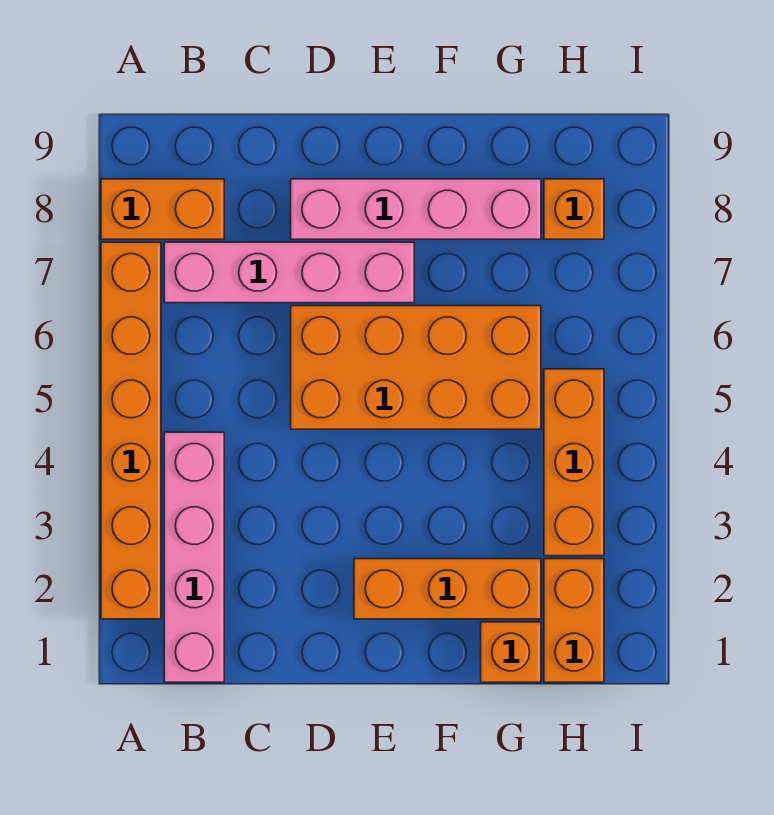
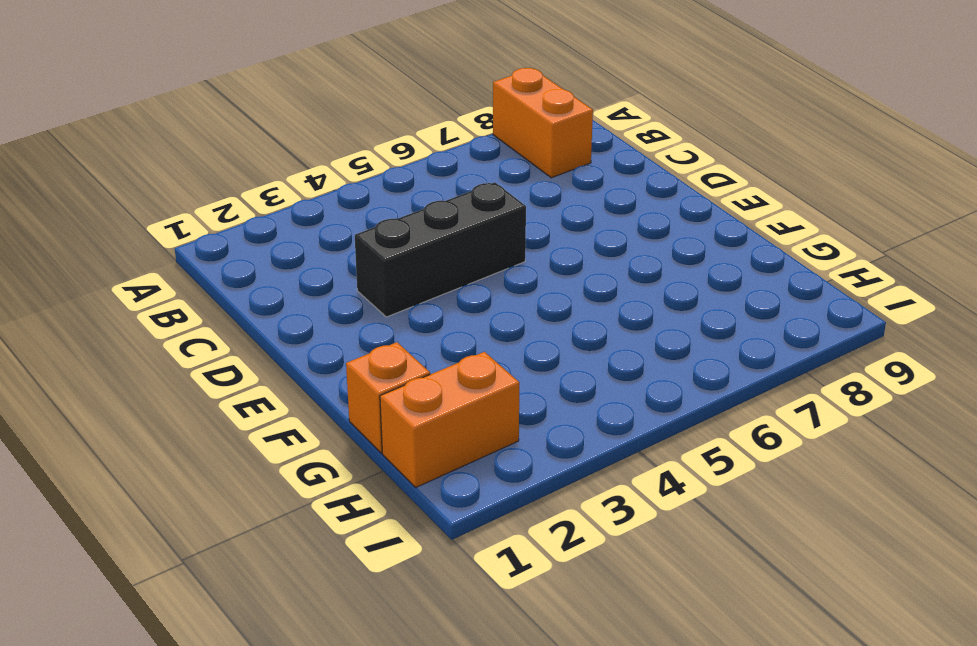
black 1x3 brick [355,182,526,317] -> orange 2x4 brick [291,306,541,429]
none -> orange 1x6 brick [101,242,161,619]
none -> pink 1x4 brick [164,432,224,682]

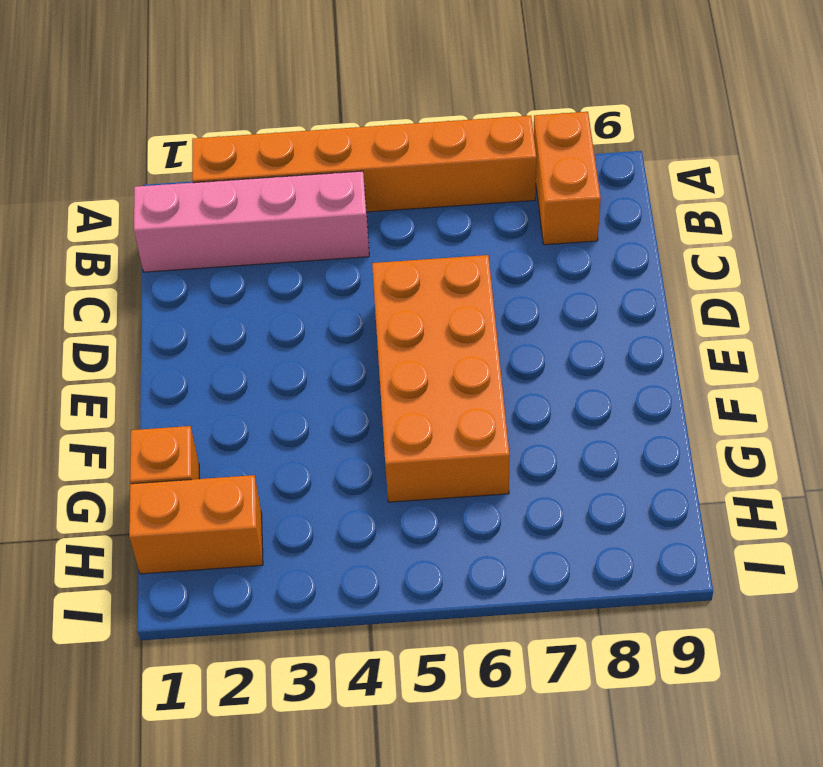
none -> pink 1x4 brick [164,242,414,303]
none -> pink 1x4 brick [291,179,541,239]

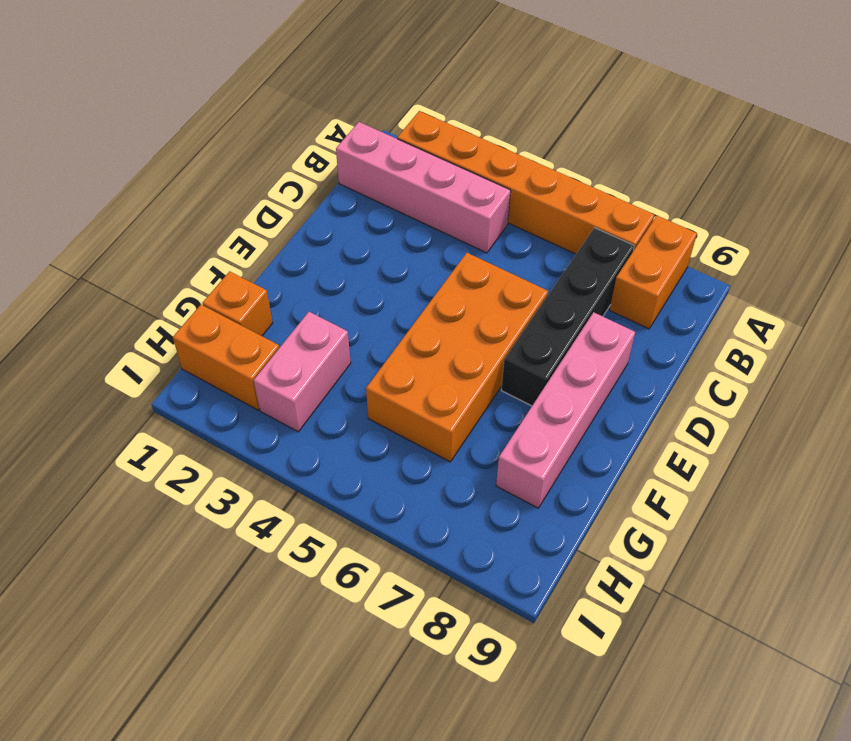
black 1x4 brick [501,228,634,406] -> pink 1x4 brick [164,242,414,303]
pink 1x2 brick [254,312,351,432] -> orange 1x3 brick [544,369,604,556]
none -> orange 1x3 brick [354,559,541,619]
none -> orange 1x1 brick [544,179,604,239]

